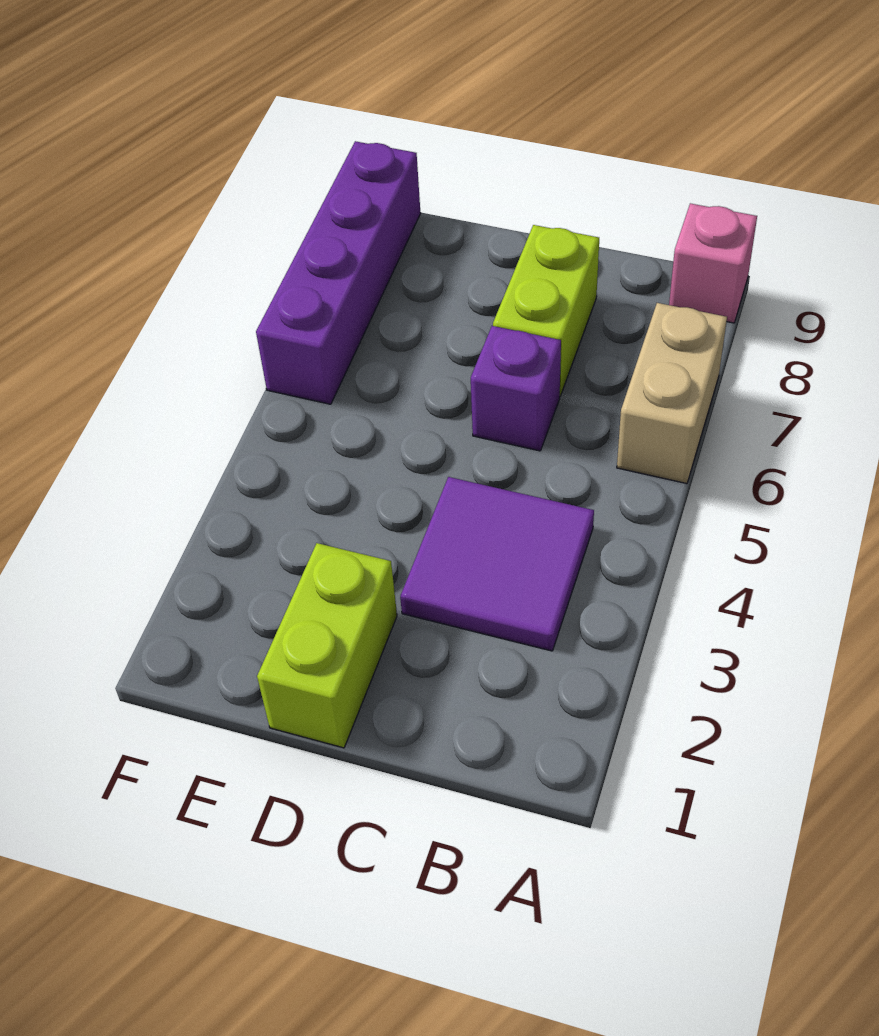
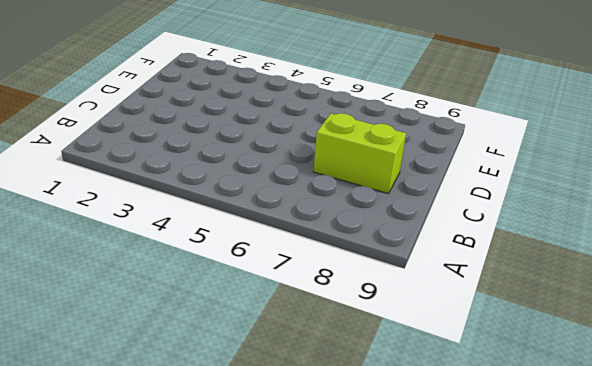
none -> tan 1x2 brick [617,303,727,484]
none -> pink 1x1 brick [669,203,757,323]

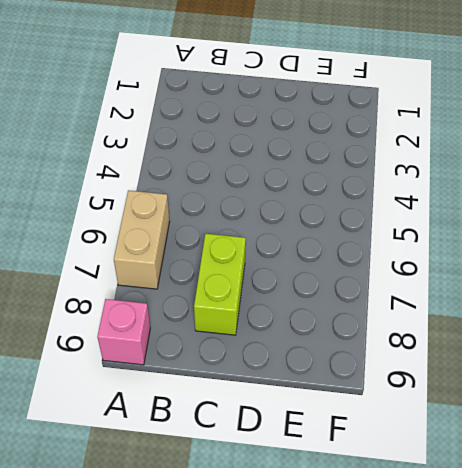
none -> purple 2x2 tile [400,477,594,651]
none -> purple 1x1 brick [471,326,561,451]

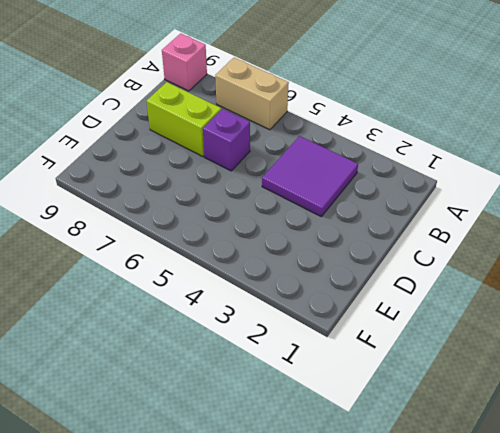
none -> lime 1x2 brick [257,543,397,748]
none -> purple 1x4 brick [256,141,421,404]

